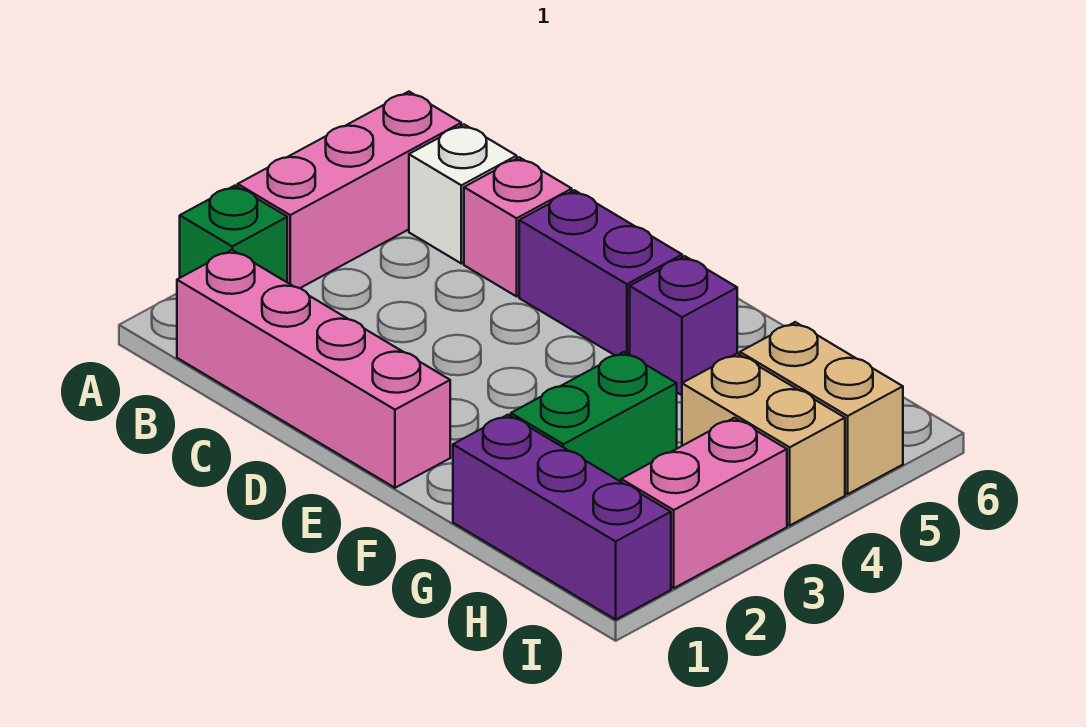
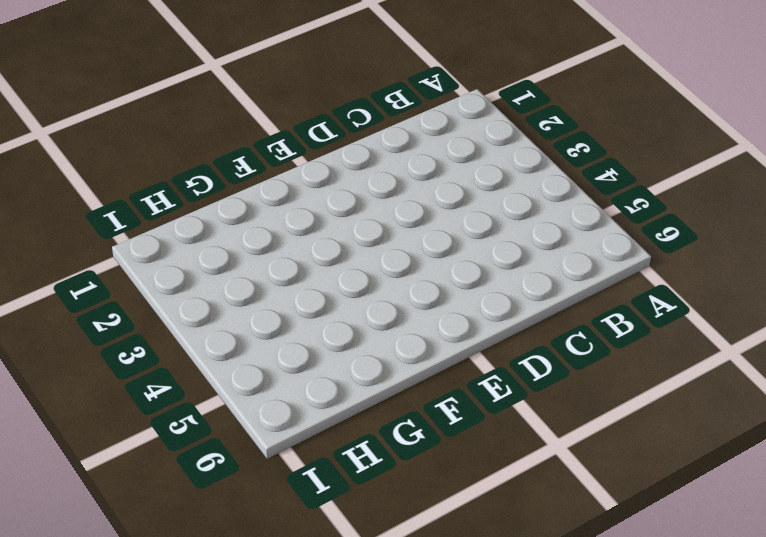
none -> green 1x1 brick [180,186,287,282]
none -> pink 1x3 brick [238,92,461,288]
none -> pink 1x4 brick [177,250,450,488]

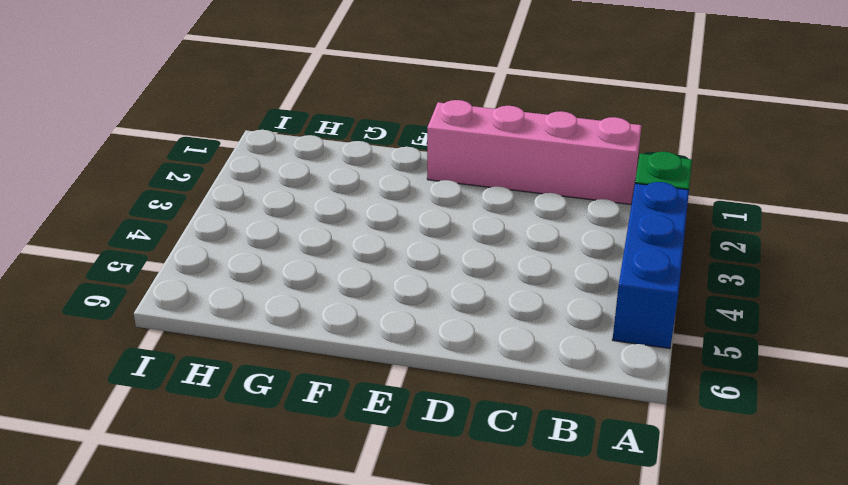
blue 1x3 brick [613,182,689,349] -> pink 1x3 brick [238,92,461,288]
none -> white 1x1 brick [409,125,517,264]
none -> pink 1x1 brick [464,157,572,296]
none -> purple 1x2 brick [519,190,682,356]

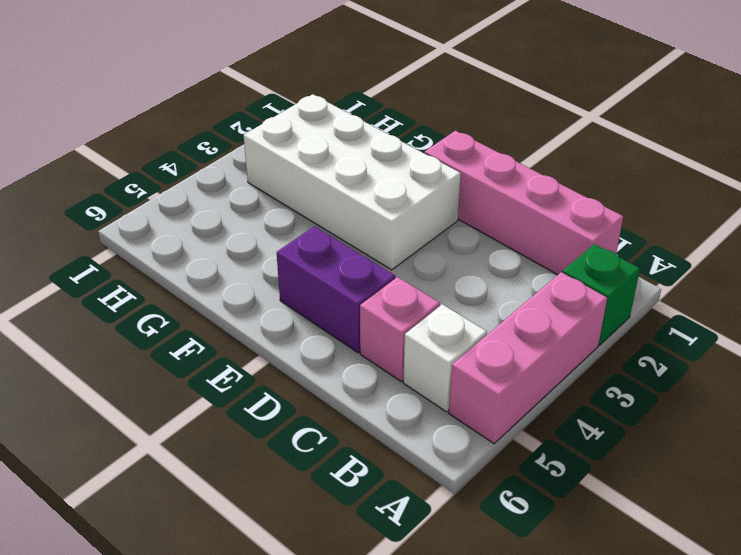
white 2x4 brick [244,94,461,270] -> green 1x2 brick [511,352,677,482]
none -> purple 1x1 brick [630,256,737,395]
none -> purple 1x3 brick [453,415,671,619]
none -> tan 1x2 brick [682,354,845,525]

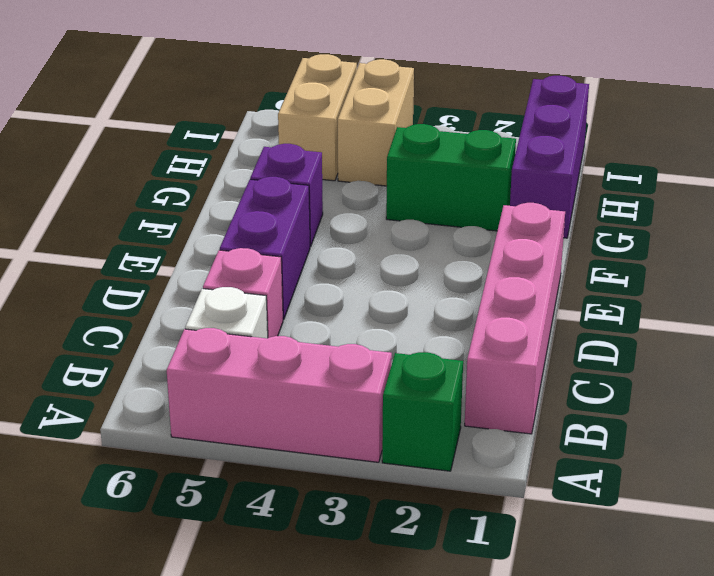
none -> pink 1x2 brick [621,418,787,588]

